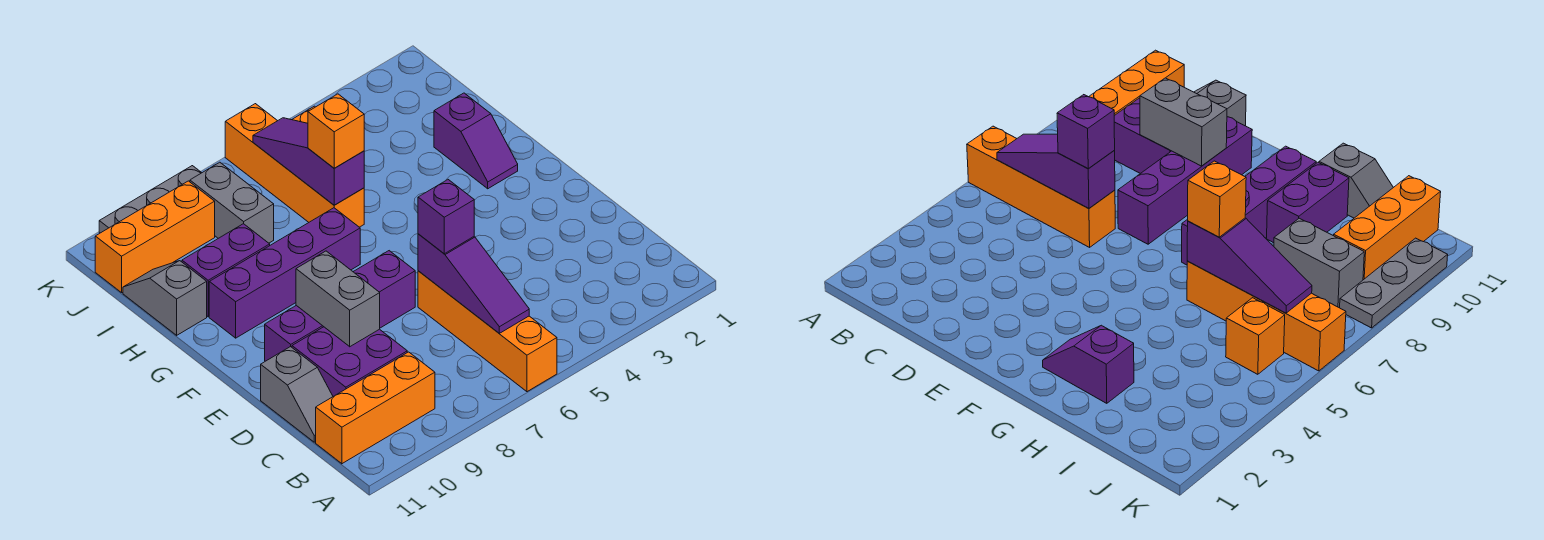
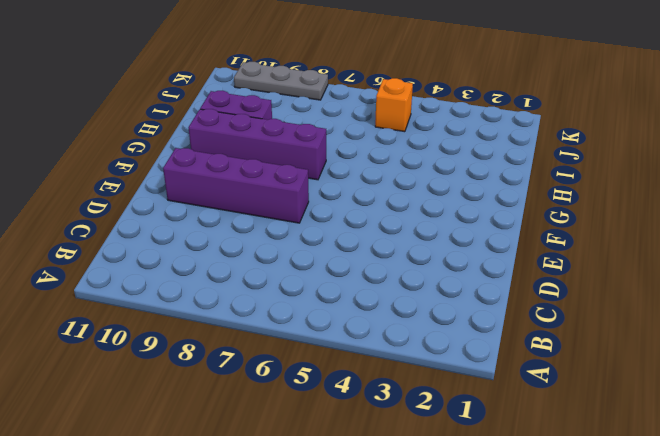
none -> orange 1x4 brick [418,271,557,392]
none -> orange 1x3 brick [316,352,435,464]
none -> purple 2x2 brick [292,327,407,396]

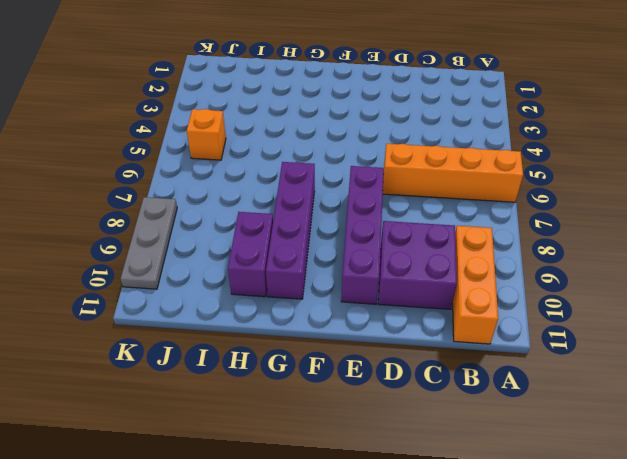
none -> grey 1x2 slope [261,347,333,442]
none -> purple 1x2 slope [434,93,518,189]
none -> orange 1x4 brick [225,104,364,227]

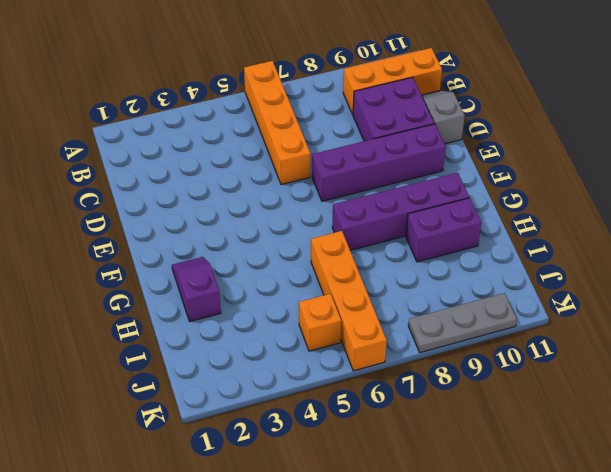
none -> grey 1x2 slope [123,261,207,335]
none -> grey 1x2 brick [190,162,274,243]
none -> orange 1x3 brick [95,181,215,293]

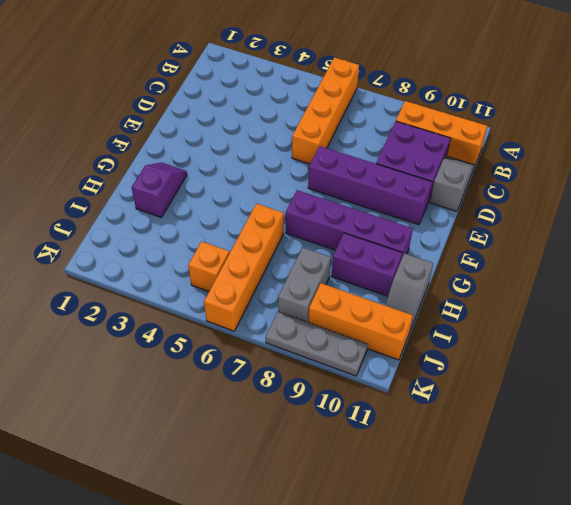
none -> purple 1x3 slope [418,234,529,333]
none -> grey 1x2 brick [296,251,380,347]
none -> purple 1x3 slope [253,118,364,205]

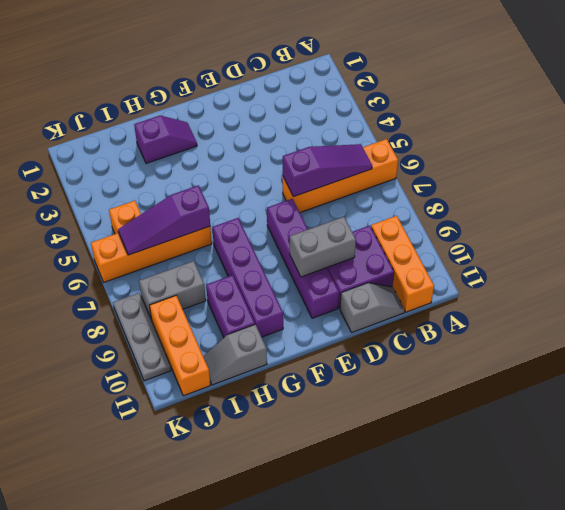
none -> purple 1x1 brick [418,180,474,254]
none -> orange 1x1 brick [308,94,364,168]

